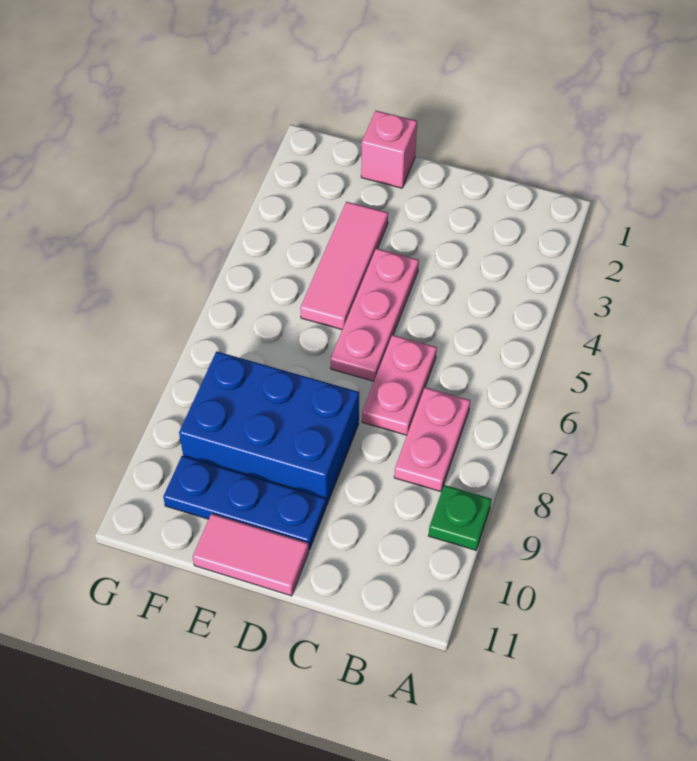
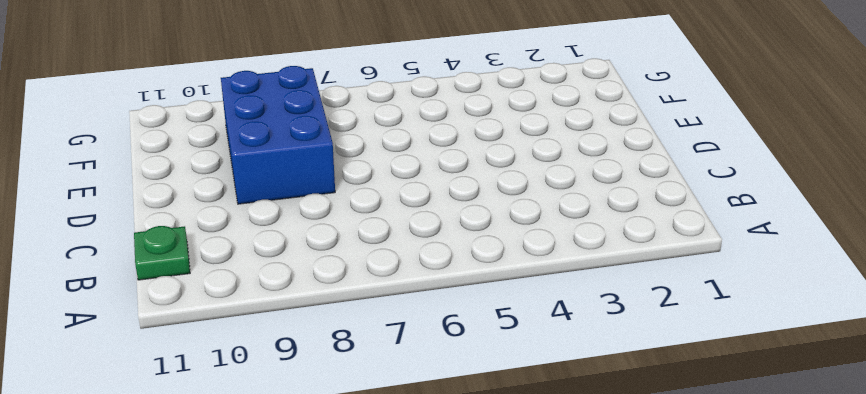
green 1x1 plate [134,226,190,280] -> green 1x1 plate moved to [428,485,492,550]
none -> pink 1x2 plate [394,388,470,492]
none -> pink 1x2 plate [362,335,437,435]

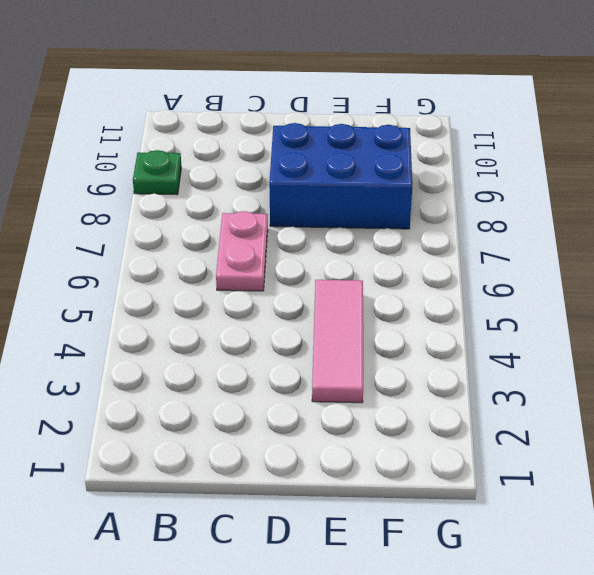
none -> pink 1x2 plate [394,388,470,492]
none -> pink 1x3 plate [331,248,419,381]

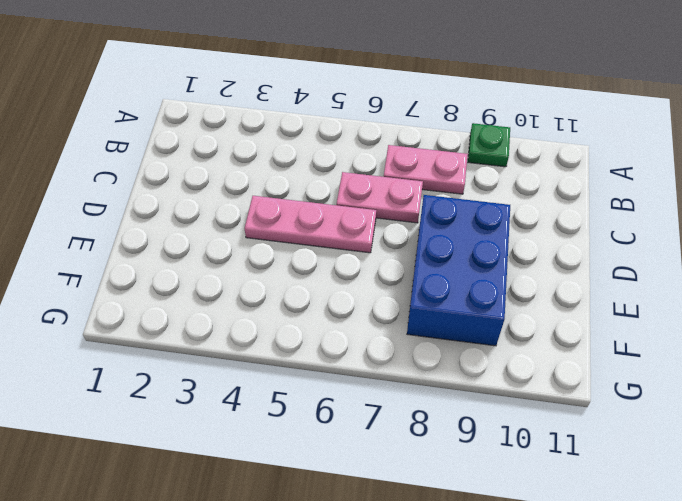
none -> blue 1x3 plate [163,456,326,550]
none -> pink 1x2 tile [193,514,309,596]

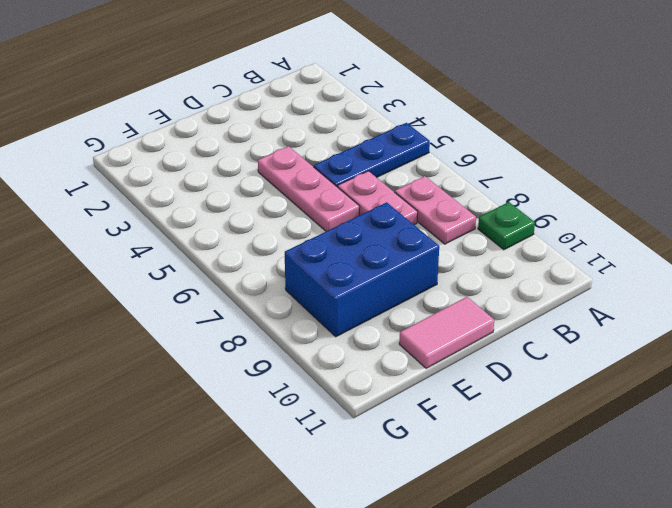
blue 1x3 plate [314,123,430,187] -> blue 1x3 plate moved to [163,456,326,550]
none -> pink 1x1 brick [361,111,417,188]
none -> pink 1x3 tile [300,202,388,330]

